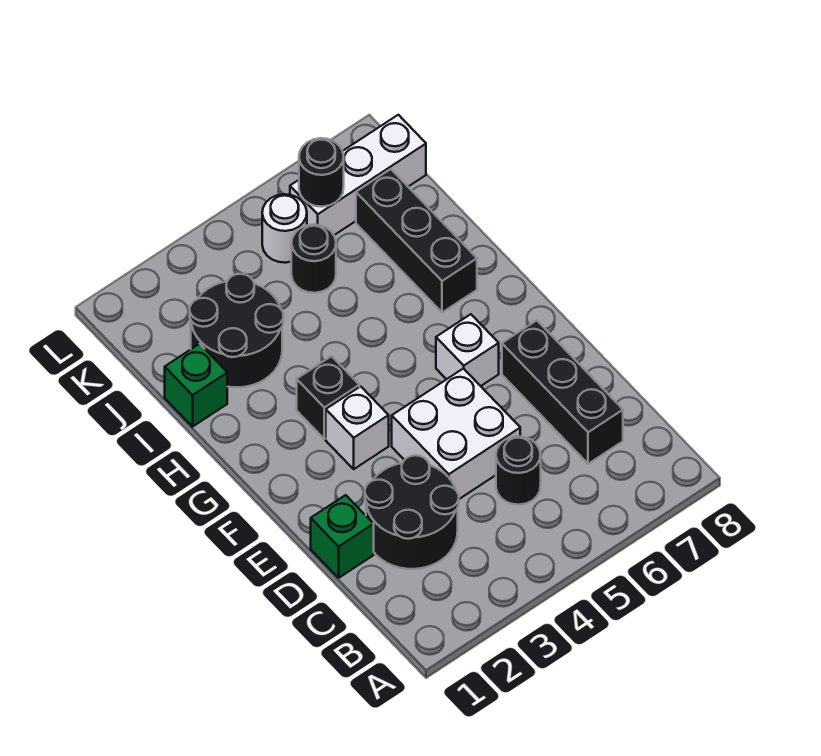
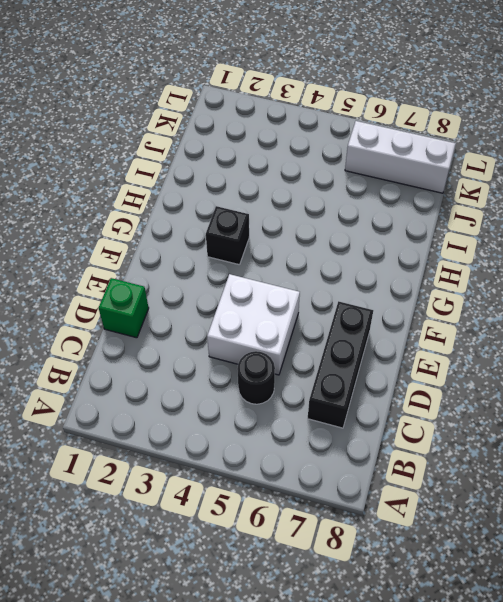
none -> black 2x2 round brick [365,455,459,569]
none -> white 1x1 brick [326,386,389,469]
none -> white 1x1 brick [436,314,499,386]

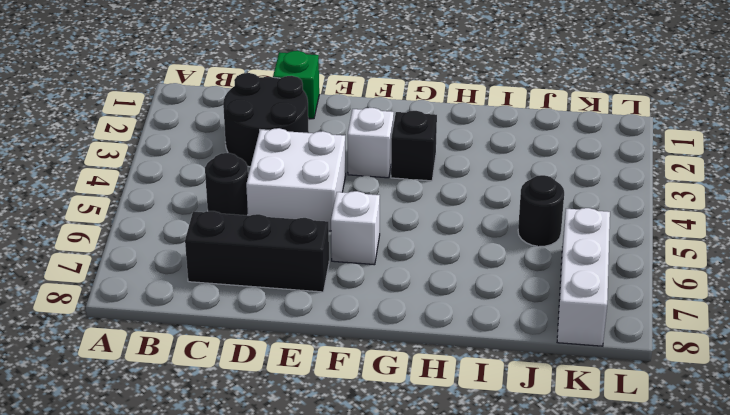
none -> black 1x3 brick [356,169,477,312]
none -> green 1x1 brick [165,344,227,427]
none -> black 2x2 round brick [190,274,283,387]

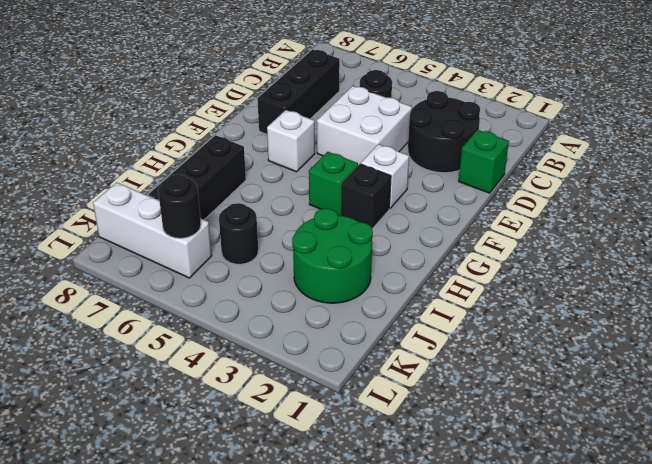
green 1x1 brick [309,152,358,216] -> green 1x1 brick moved to [165,344,227,427]
green 2x2 round brick [292,208,373,303] -> black 2x2 round brick [190,274,283,387]
none -> white 1x1 round brick [262,194,307,263]

